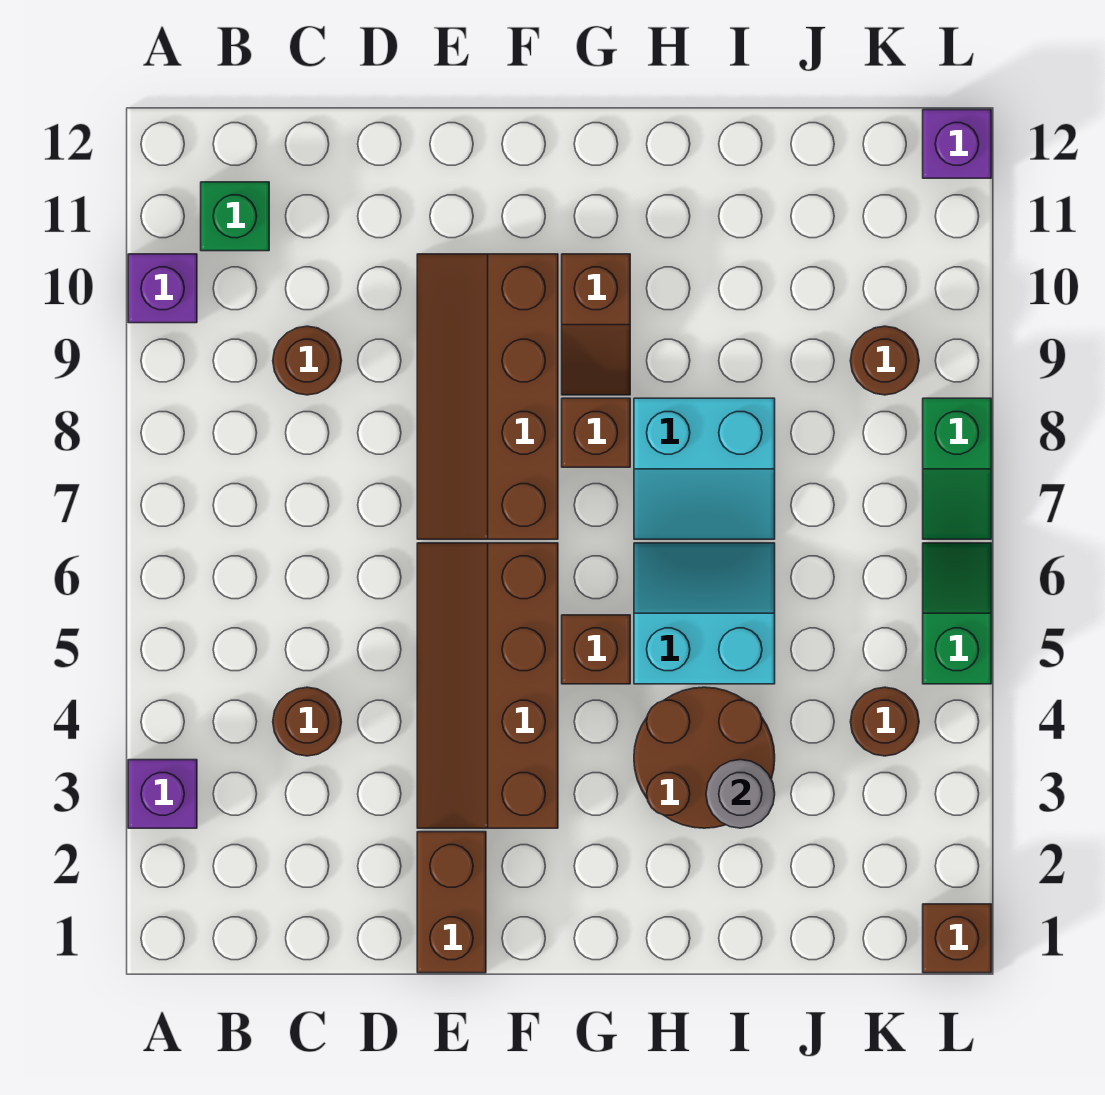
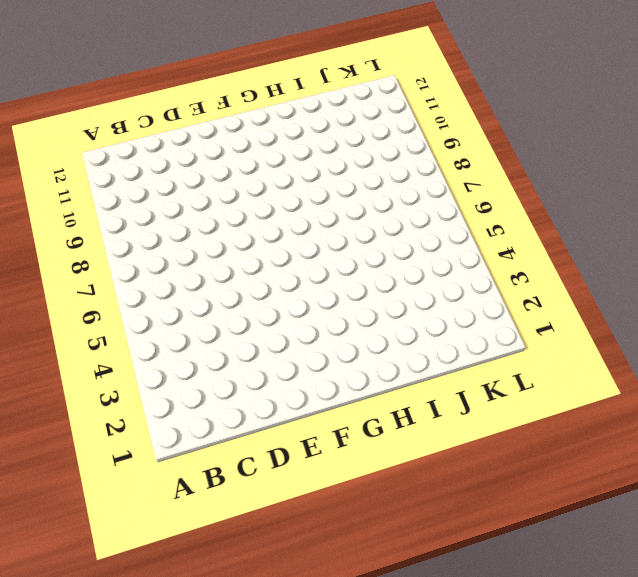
none -> purple 1x1 brick [128,760,197,828]
none -> purple 1x1 brick [128,254,197,323]
none -> green 1x1 brick [201,182,269,251]

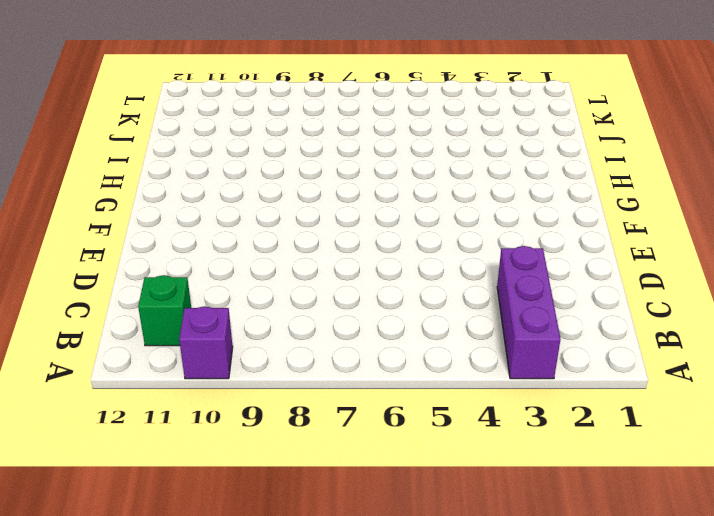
purple 1x3 brick [497,246,560,379] -> purple 1x1 brick [128,760,197,828]
none -> brown 1x1 round brick [273,687,341,756]
none -> brown 1x1 round brick [273,326,342,395]
none -> brown 1x2 brick [417,832,486,973]

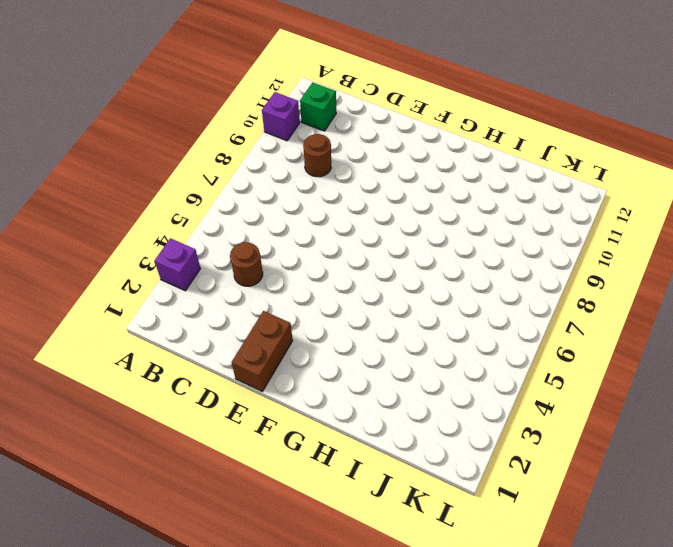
none -> brown 2x4 slope [417,543,558,828]
none -> brown 2x4 slope [417,254,558,539]
none -> brown 1x1 brick [562,615,630,684]

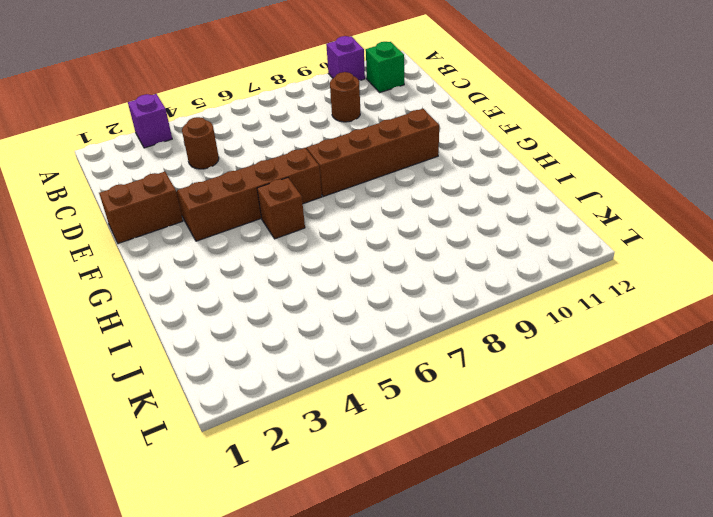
none -> brown 1x1 brick [562,398,630,467]
none -> brown 1x2 slope [562,254,630,395]
none -> brown 2x2 round brick [634,687,775,828]

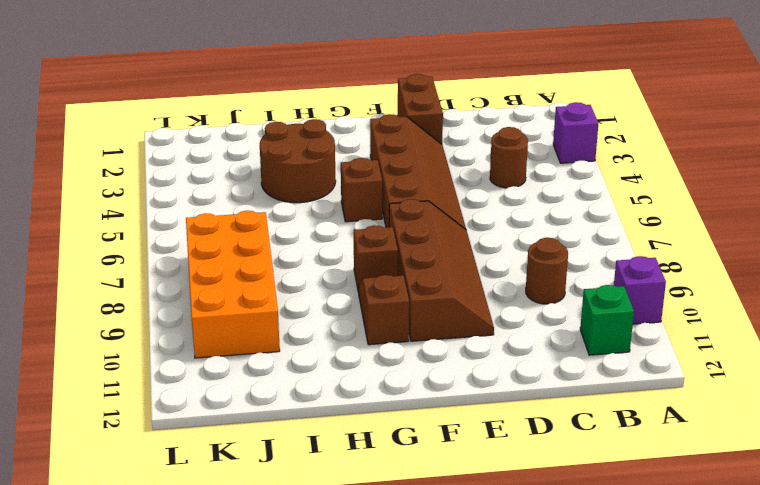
orange 2x4 brick [186,211,280,358] -> brown 1x1 round brick [850,326,919,395]
none -> cyan 2x2 slope [634,543,775,684]
none -> cyan 2x2 slope [634,398,775,539]
none -> brown 1x1 round brick [850,687,919,756]

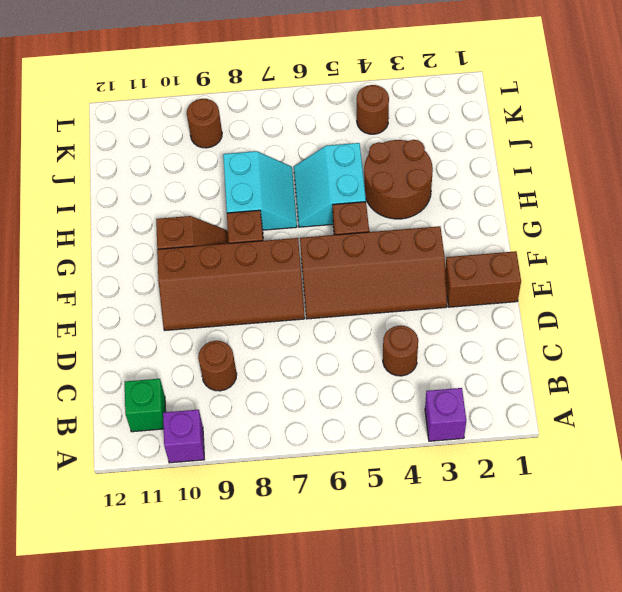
none -> brown 1x1 brick [923,904,991,973]
none -> green 1x2 slope [923,543,991,684]
none -> green 1x2 slope [923,398,991,539]

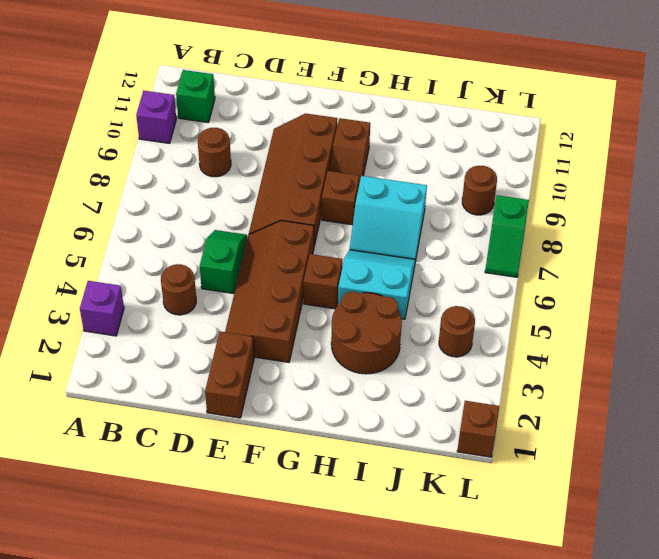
green 1x2 slope [200,230,247,294] -> green 1x2 slope moved to [923,543,991,684]
none -> purple 1x1 brick [923,110,991,178]
none -> grey 1x1 round brick [706,760,775,828]

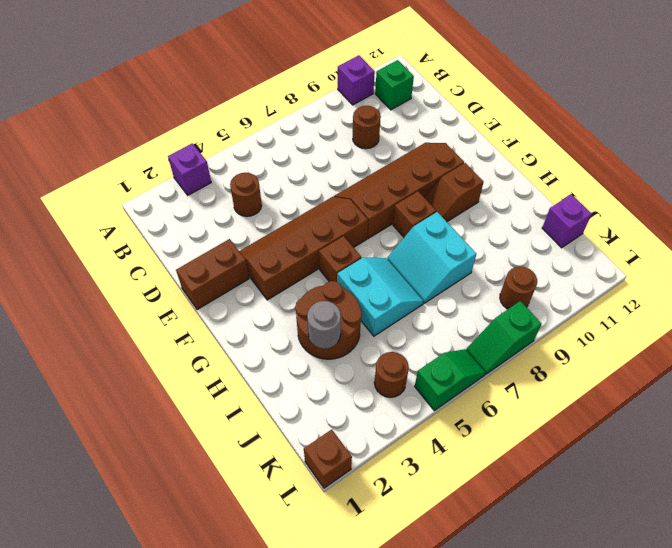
purple 1x1 brick [542,194,592,248] -> purple 1x1 brick moved to [923,110,991,178]

